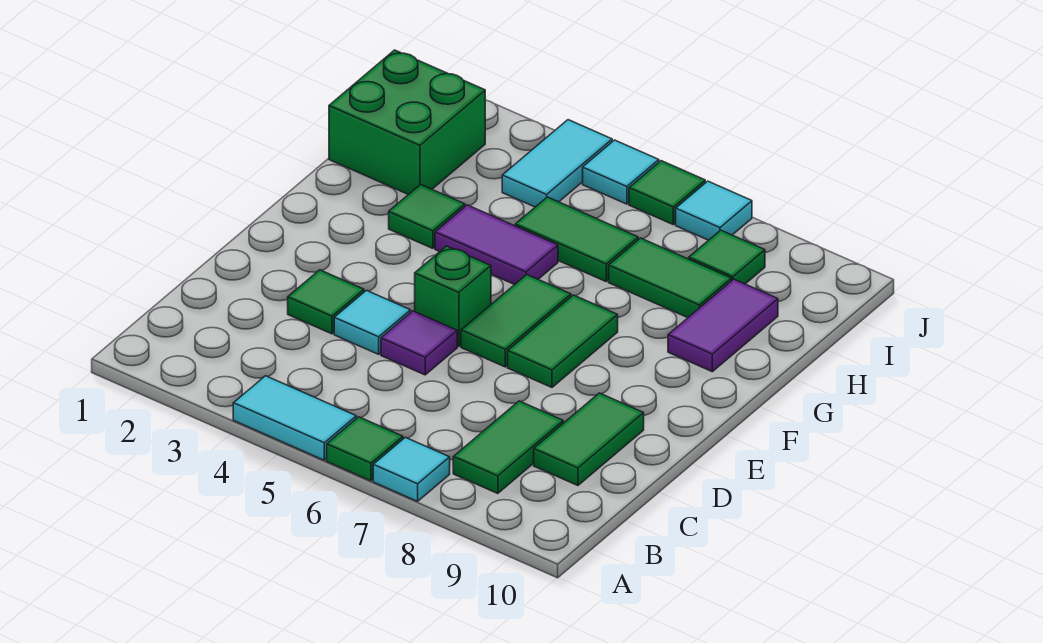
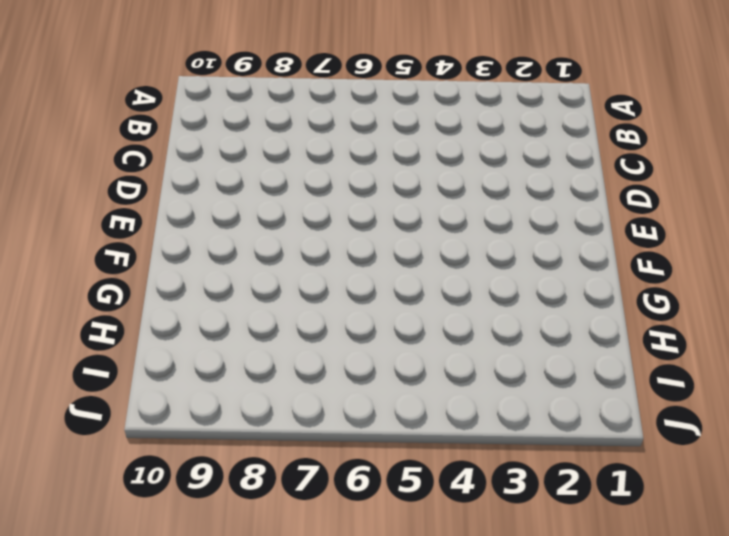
none -> cyan 1x2 tile [233,376,356,460]
none -> green 1x1 tile [327,417,403,481]
none -> cyan 1x1 tile [373,437,450,501]

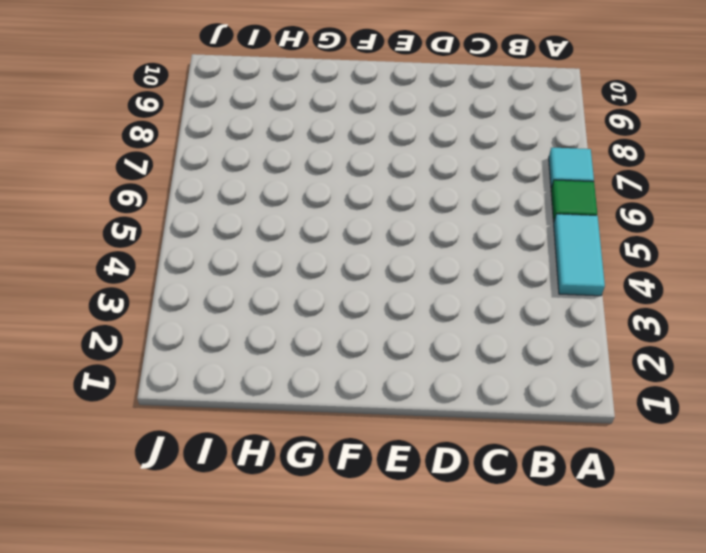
none -> green 1x2 tile [453,401,563,494]
none -> green 1x2 tile [534,393,644,485]
none -> green 1x1 tile [288,270,364,334]

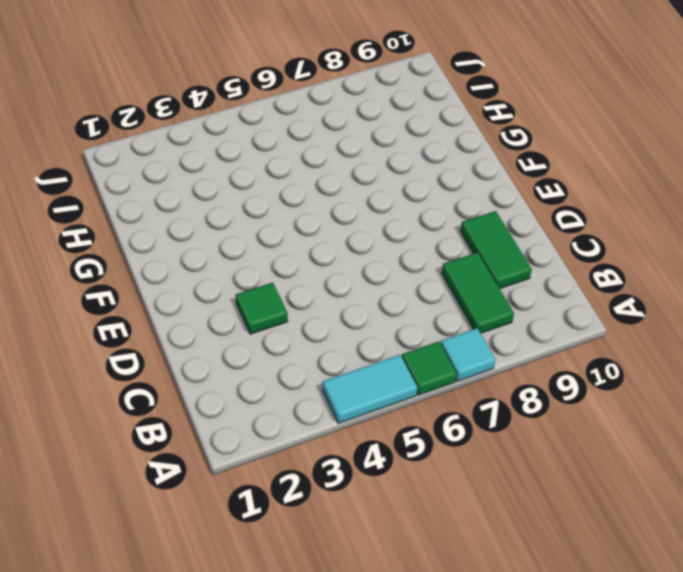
none -> cyan 1x1 tile [334,290,411,354]
none -> purple 1x1 tile [381,311,457,375]
none -> green 1x1 brick [415,246,491,346]

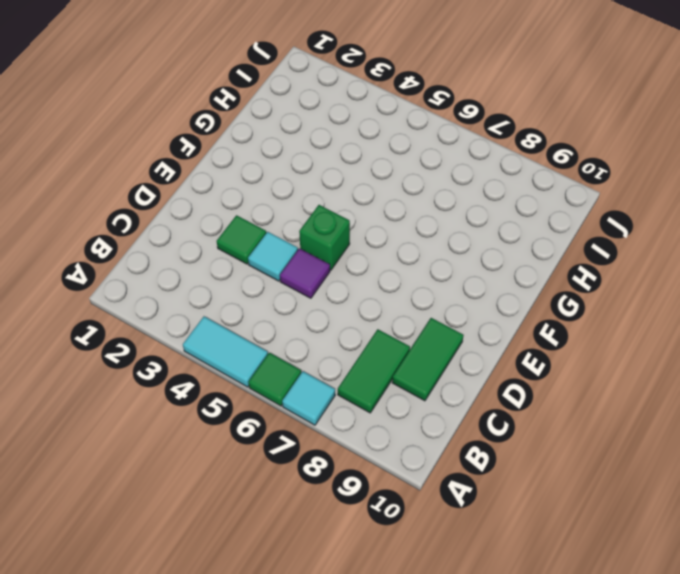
none -> green 1x2 tile [461,275,571,367]
none -> green 1x2 tile [508,295,618,387]
none -> green 1x1 tile [389,184,465,248]

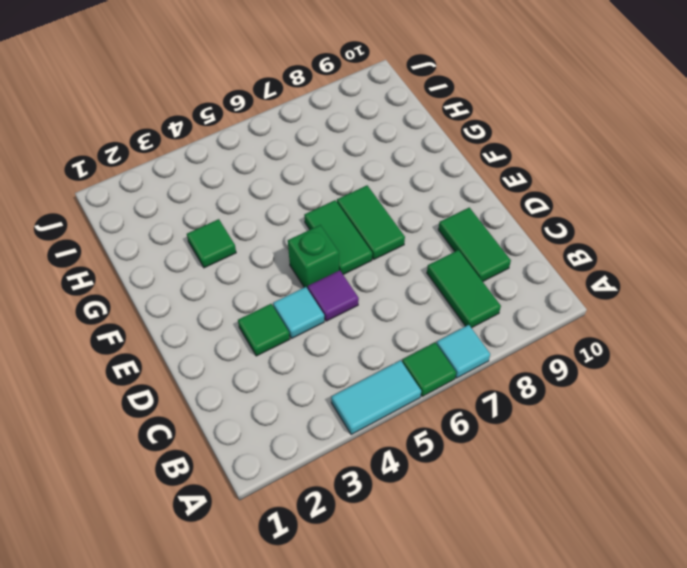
none -> purple 1x2 tile [435,205,558,285]
none -> purple 1x2 tile [668,279,778,372]
none -> green 2x2 brick [329,50,485,195]

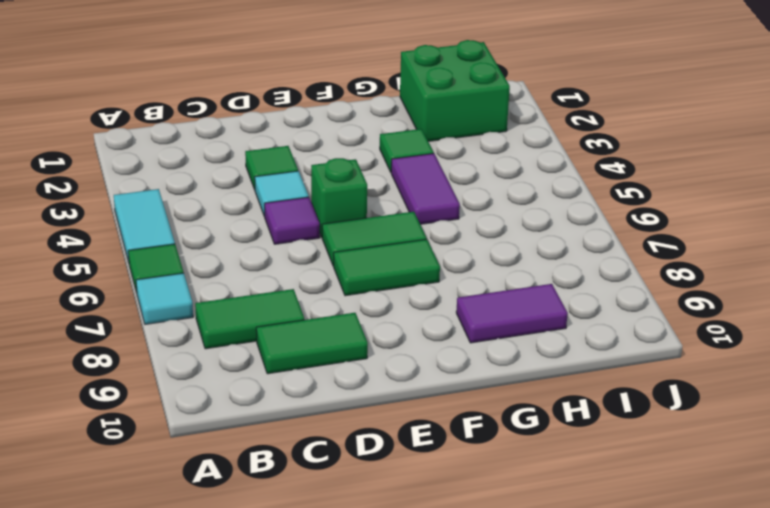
none -> green 1x2 tile [515,197,638,281]
none -> green 1x2 tile [609,238,731,318]
none -> cyan 1x2 tile [502,120,612,207]

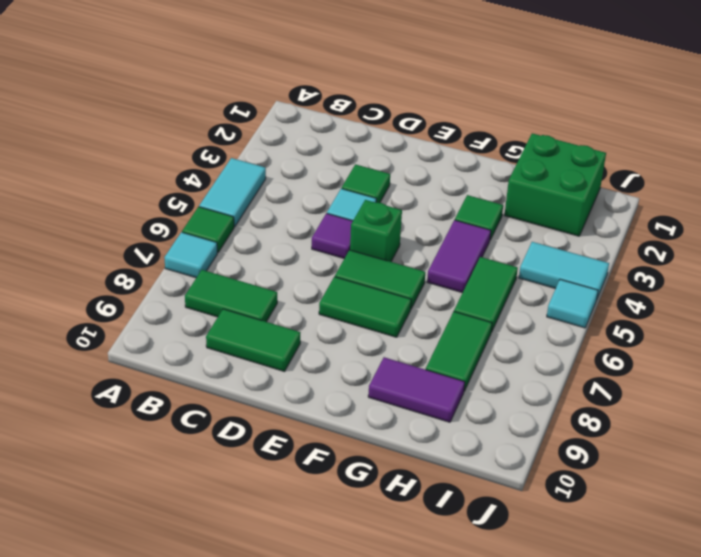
none -> green 1x1 tile [689,230,765,284]
none -> green 1x1 tile [629,161,705,225]
none -> cyan 1x1 tile [676,181,752,240]

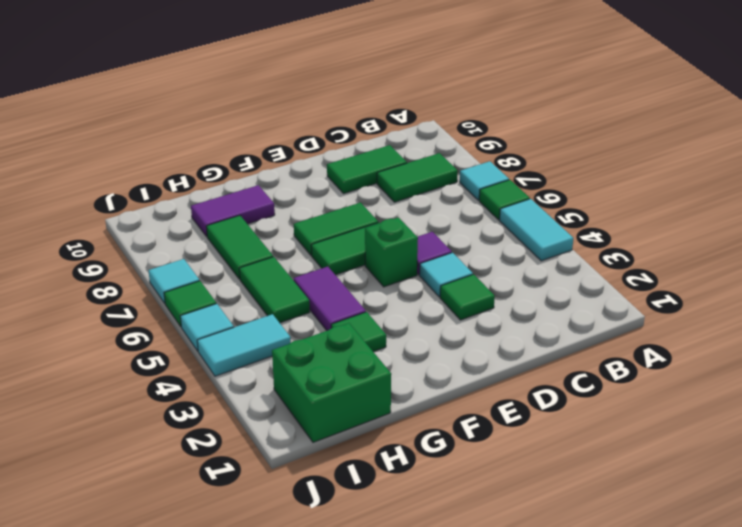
none -> green 1x1 tile [689,230,765,284]

